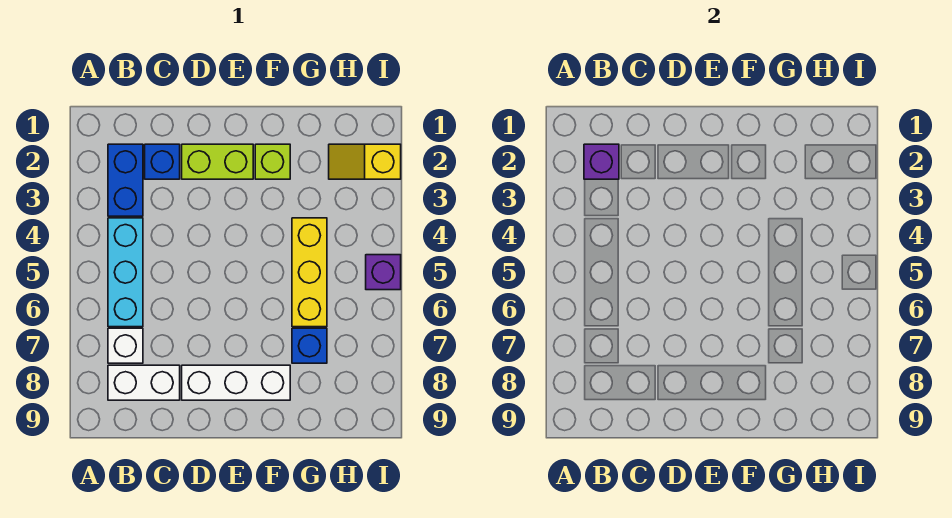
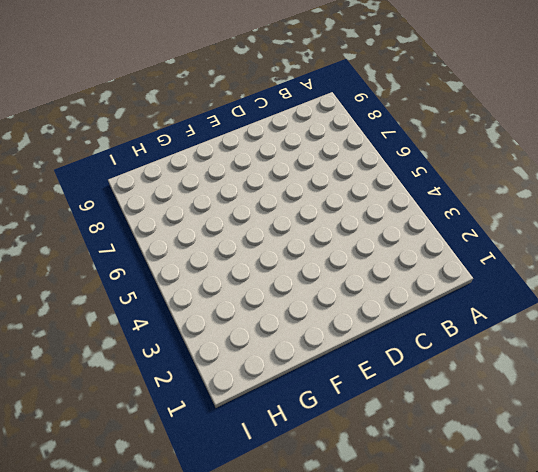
none -> blue 1x2 brick [108,144,143,216]
none -> cyan 1x3 brick [108,218,143,327]
none -> white 1x1 brick [108,328,143,363]

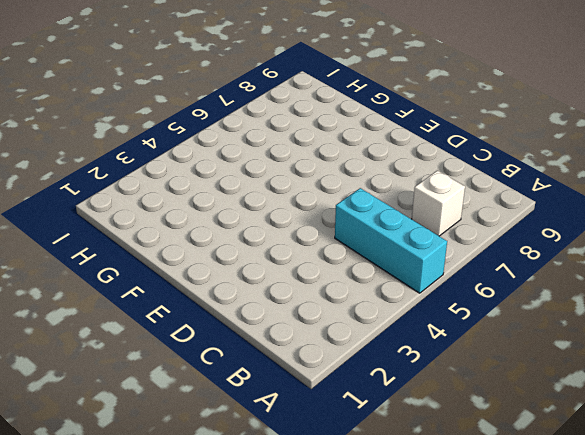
cyan 1x3 brick [335,188,447,293] -> cyan 1x3 brick turned to [108,218,143,327]
none -> blue 1x2 brick [108,144,143,216]
none -> white 1x2 brick [108,365,180,400]
none -> blue 1x1 brick [145,144,180,179]

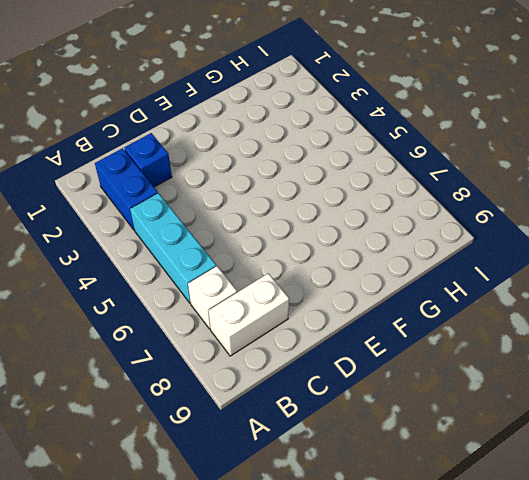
none -> lime 1x2 brick [182,144,253,179]
none -> white 1x3 brick [182,365,290,400]
none -> lime 1x1 brick [255,144,290,179]

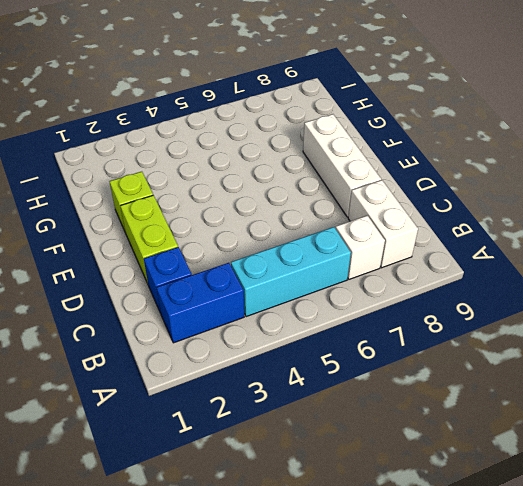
none -> yellow 1x3 brick [292,218,327,327]
none -> blue 1x1 brick [292,328,327,363]
none -> yellow 1x2 slope [329,144,401,179]

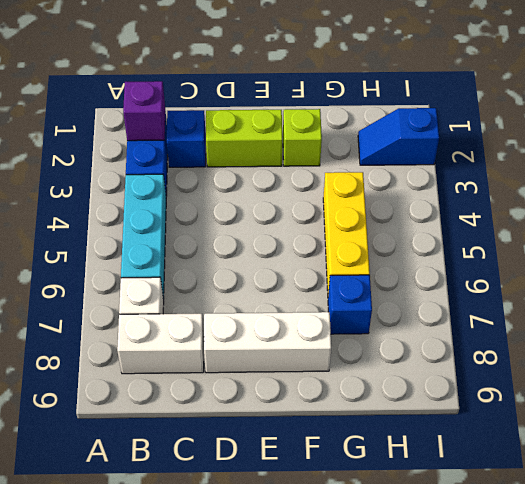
blue 1x2 slope [358,108,439,165] -> yellow 1x2 slope [329,144,401,179]
none -> purple 1x1 brick [366,255,401,290]

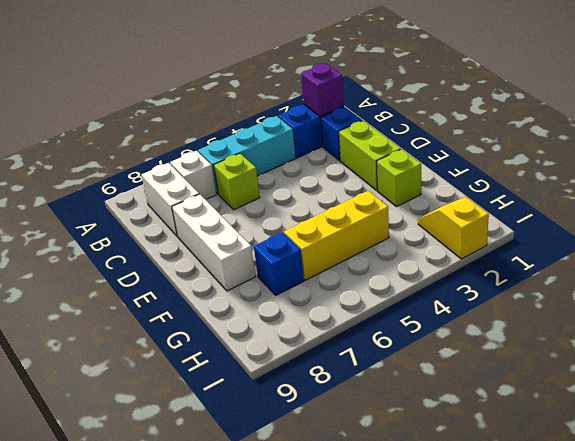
lime 1x1 brick [214,153,260,210] -> none
none -> purple 1x1 brick [366,255,401,290]

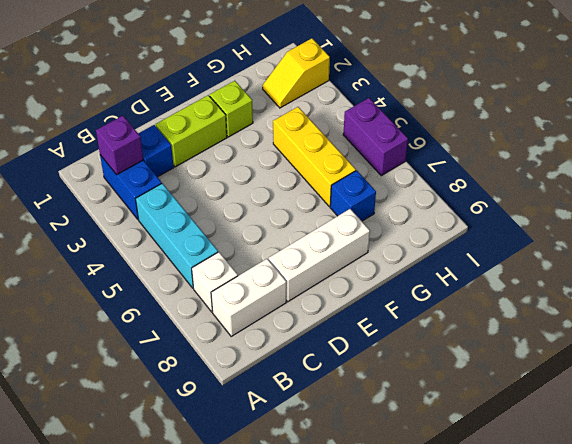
purple 1x2 brick [343,98,408,176] -> purple 1x1 brick [366,255,401,290]

